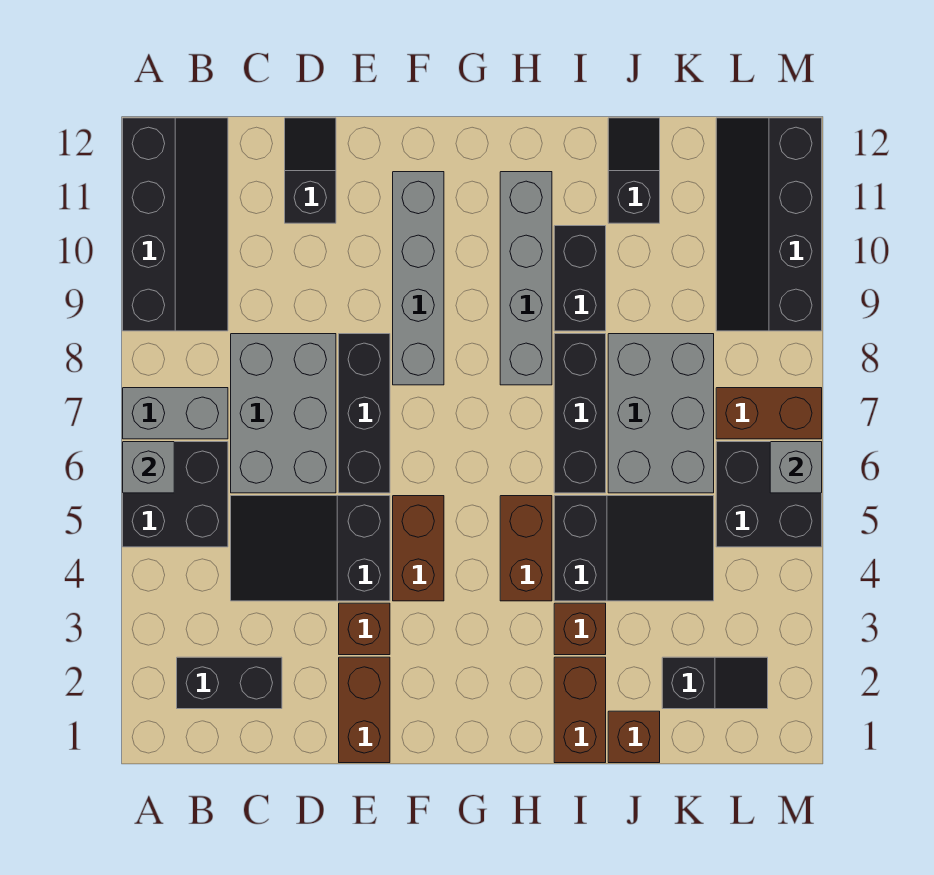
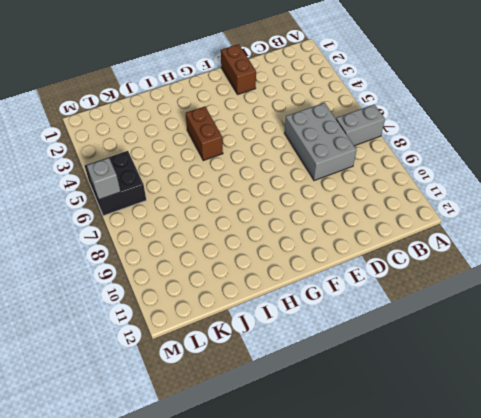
none -> black 2x2 brick [123,442,228,547]
none -> black 2x4 slope [123,118,228,331]
none -> black 1x2 brick [177,657,282,709]

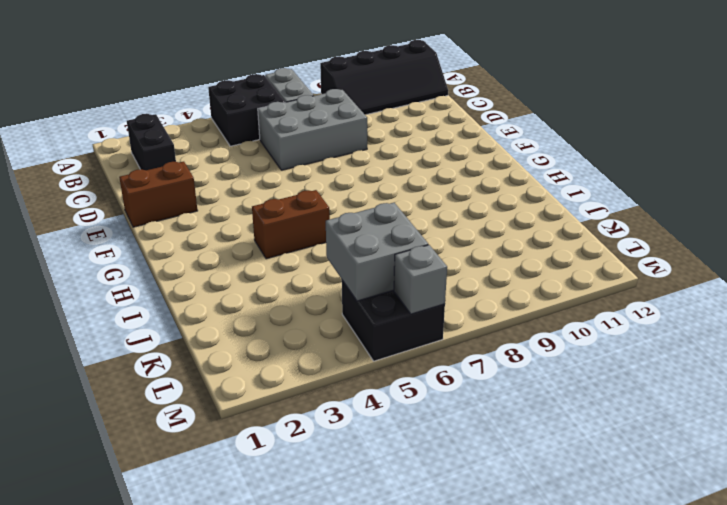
grey 2x2 brick [326,203,428,301] -> none
none -> black 2x3 slope [231,496,390,601]
none -> black 1x2 slope [285,118,336,223]
none -> brown 1x1 brick [339,603,390,655]

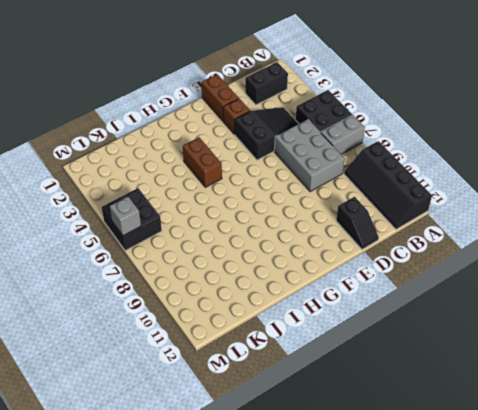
none -> black 1x3 brick [339,334,390,493]
none -> brown 1x2 brick [393,496,444,601]
none -> grey 1x4 brick [393,172,444,385]

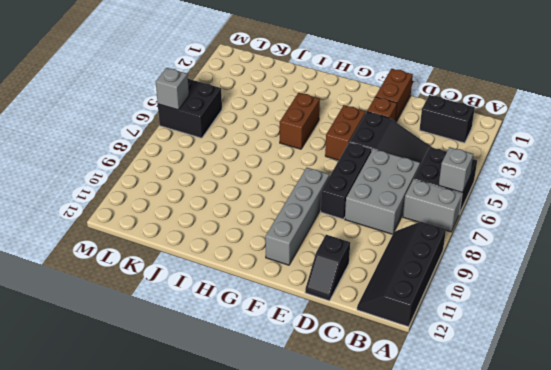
none -> grey 1x4 brick [500,172,552,385]
none -> brown 1x2 brick [554,657,606,763]
none -> brown 1x1 brick [554,603,606,655]

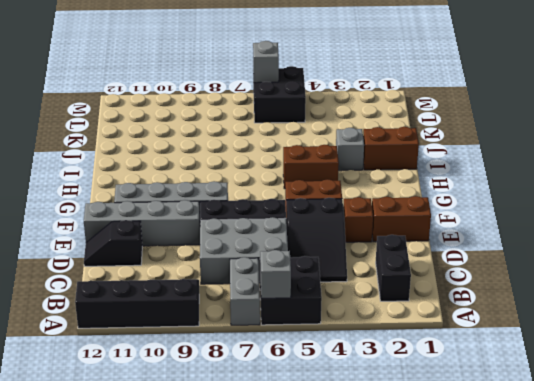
grey 1x4 brick [84,200,200,246] -> grey 1x4 brick moved to [500,172,552,385]
grey 1x1 brick [336,128,364,171] -> brown 1x1 brick [554,603,606,655]
none -> black 2x3 slope [554,496,714,601]
none -> black 1x3 brick [554,334,606,493]
none -> black 1x2 brick [554,226,606,331]

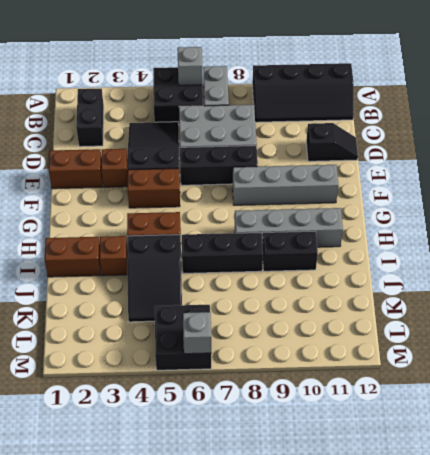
none -> brown 1x1 brick [608,711,660,763]
none -> grey 2x3 brick [608,334,714,493]
none -> black 1x2 slope [608,118,660,223]

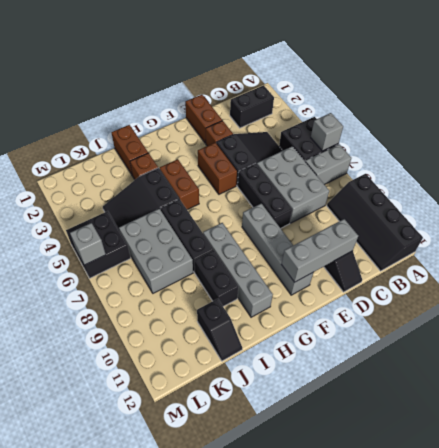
grey 1x3 brick [281,219,358,282] -> none
none -> brown 1x1 brick [608,711,660,763]
none -> black 1x2 slope [662,657,768,709]
none -> brown 1x2 brick [716,388,822,439]

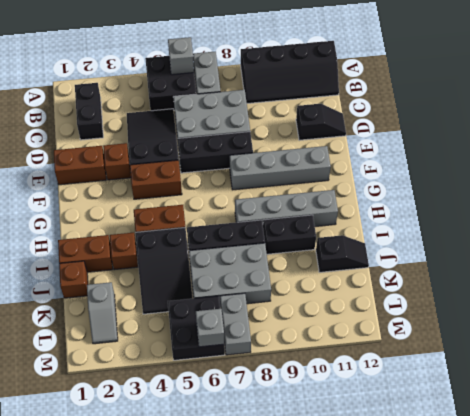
grey 1x2 slope [87,282,118,344] -> black 1x2 slope [662,657,768,709]
grey 1x2 brick [220,293,251,355] -> brown 1x2 brick [716,388,822,439]
none -> black 2x4 slope [716,118,822,331]

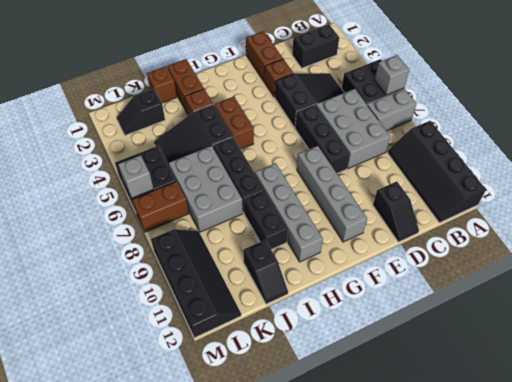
none -> brown 1x2 brick [393,496,444,601]

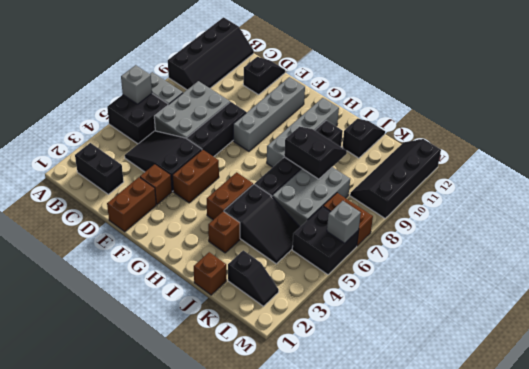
black 2x2 slope [284,127,347,179] -> none
none -> brown 1x2 brick [554,657,606,763]

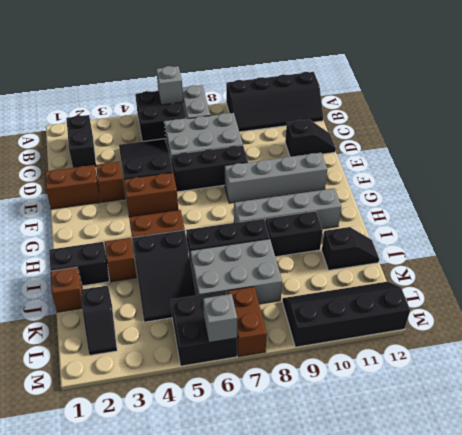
black 1x2 brick [49,242,109,286] -> brown 1x2 brick [554,657,606,763]

